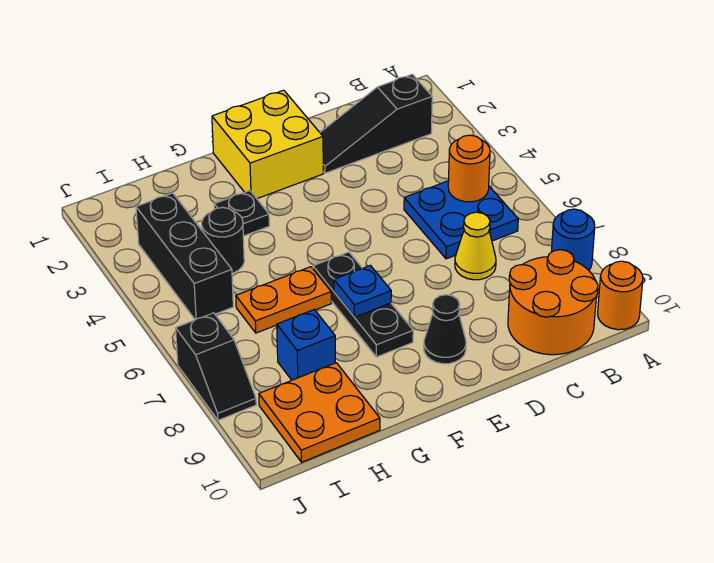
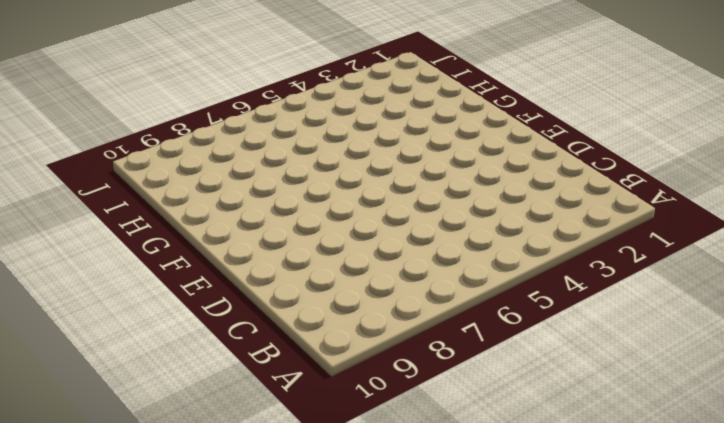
none -> blue 1x1 round brick [552,209,595,270]
none -> orange 1x1 round brick [598,261,643,330]
none -> black 1x3 slope [320,74,432,173]

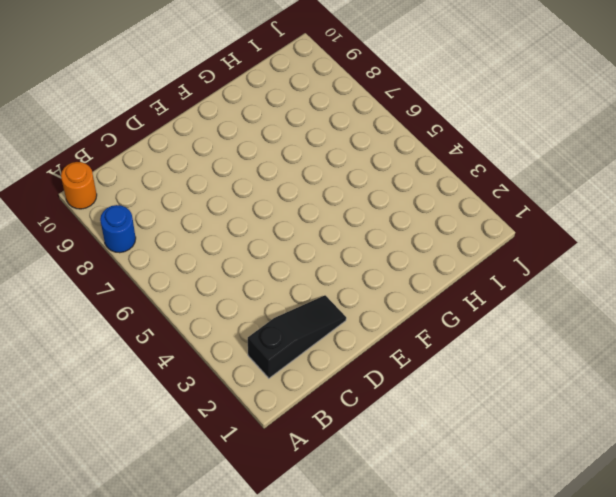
none -> blue 2x2 plate [404,181,518,259]
none -> orange 2x2 round brick [508,250,598,355]
none -> yellow 1x1 cone [455,212,496,280]

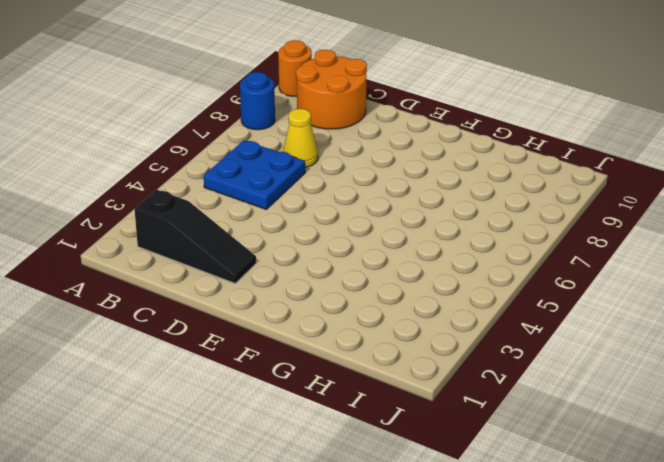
none -> yellow 2x2 brick [212,90,323,198]
none -> black 1x1 cone [424,295,466,364]
none -> black 1x3 plate [313,252,413,357]

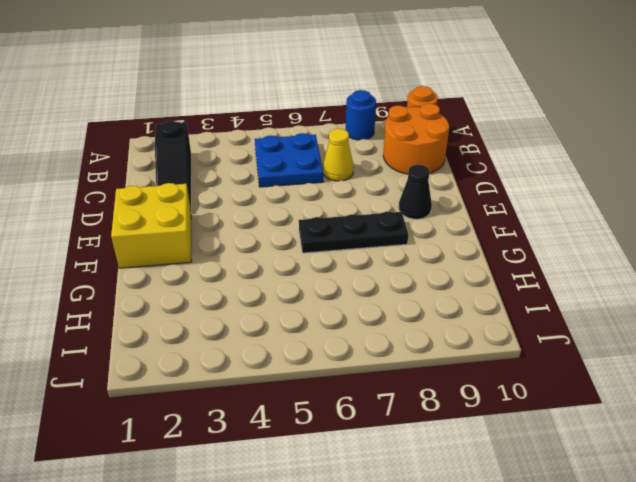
none -> black 1x1 plate [214,191,269,236]
none -> orange 1x2 plate [236,267,331,333]
none -> black 1x1 round brick [202,207,244,273]

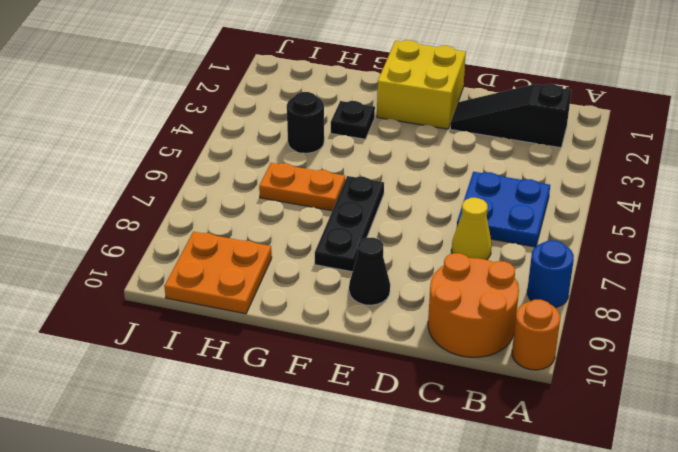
none -> blue 1x1 brick [277,310,335,380]
none -> black 1x3 brick [136,193,233,320]
none -> black 1x2 slope [176,313,256,420]

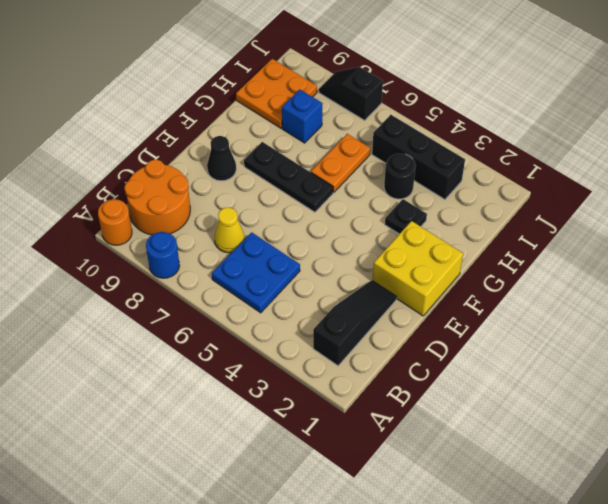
none -> orange 1x1 round brick [448,135,490,202]
none -> blue 1x1 plate [334,265,391,317]

